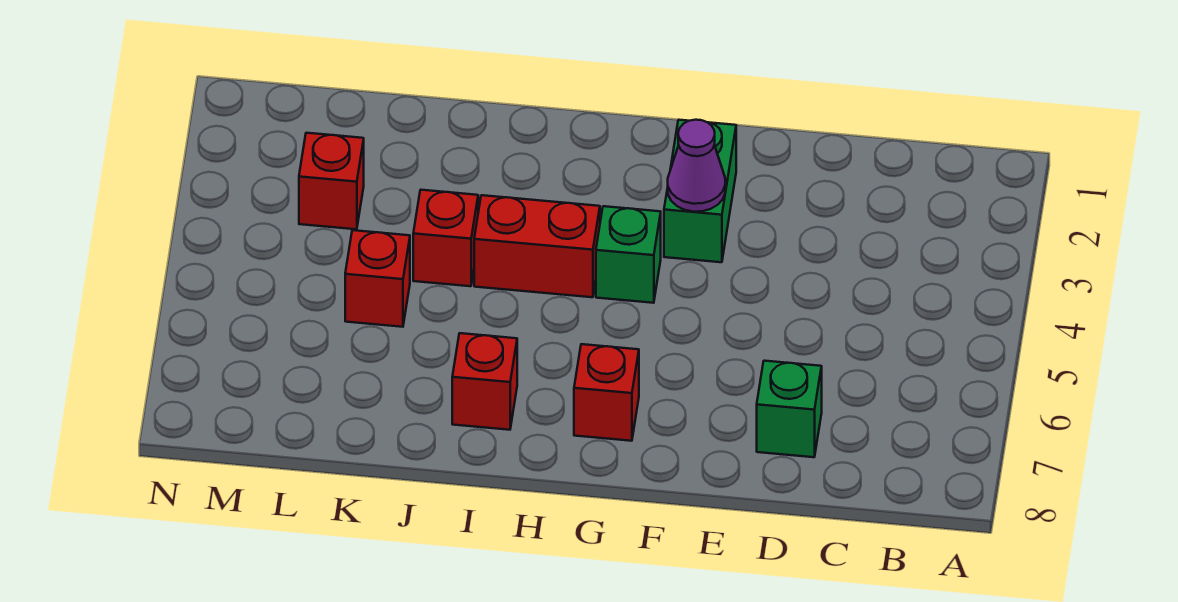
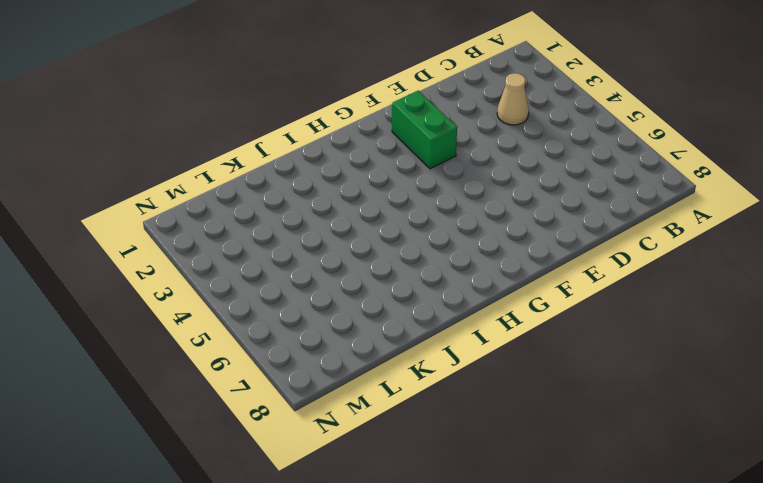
tan 1x1 cone [497,73,529,125] -> none
none -> green 1x1 brick [757,361,822,457]
none -> green 1x1 brick [596,206,661,303]

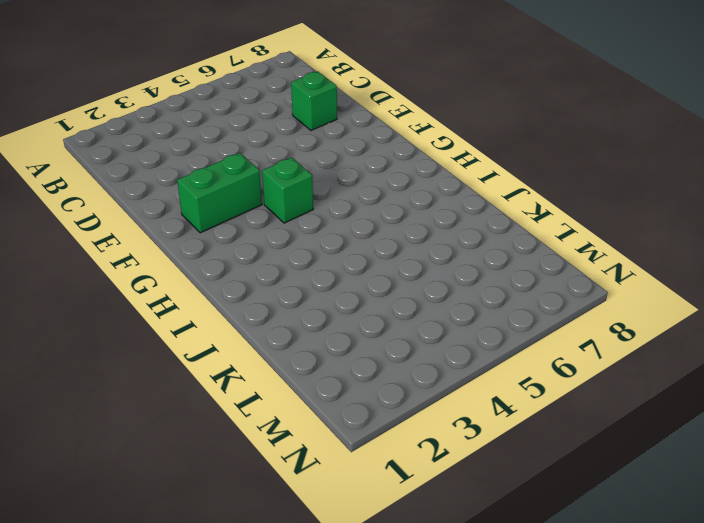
none -> red 1x1 brick [574,344,639,441]
none -> red 1x2 brick [474,195,600,297]

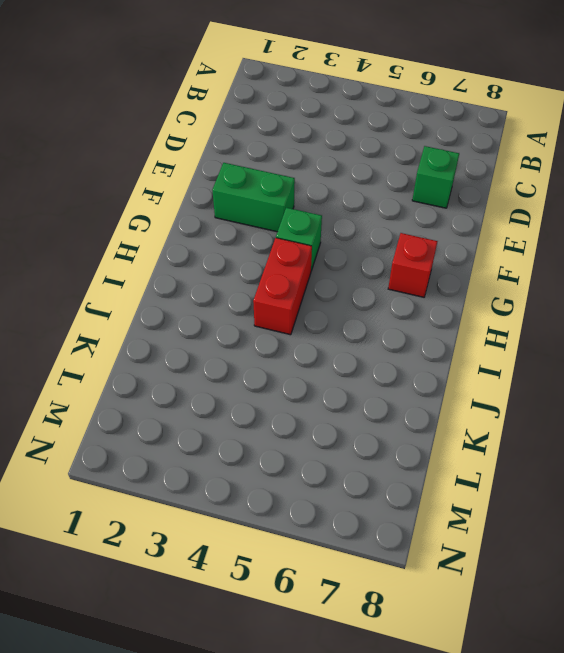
none -> red 1x1 brick [452,333,517,430]
none -> red 1x1 brick [413,190,478,286]

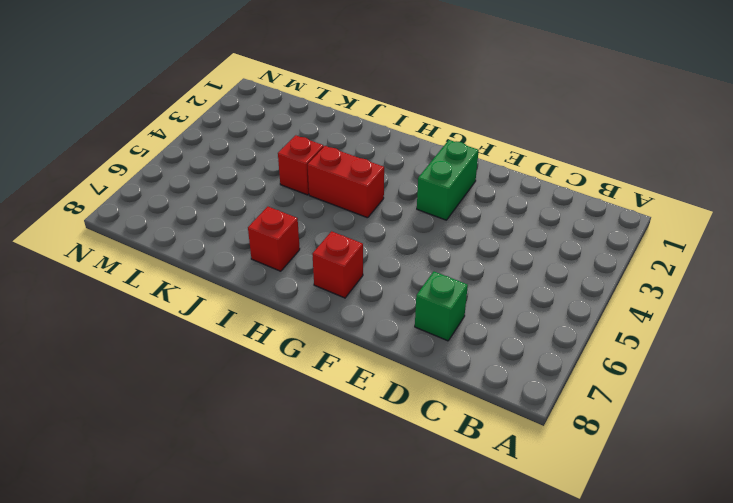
none -> green 1x1 brick [596,206,661,303]
none -> red 1x1 brick [345,230,410,327]

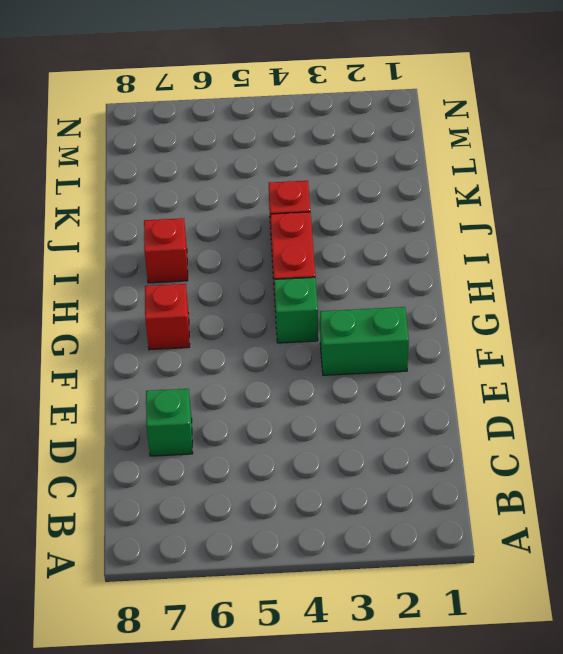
none -> red 1x1 brick [345,230,410,327]
none -> red 1x1 brick [299,133,364,229]

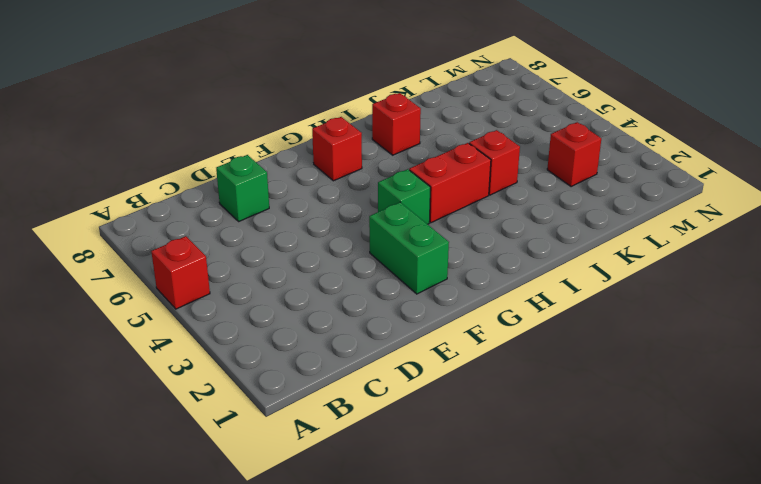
red 1x1 brick [151,236,210,309] -> red 1x1 brick moved to [345,230,410,327]
none -> purple 1x1 cone [668,120,725,212]

